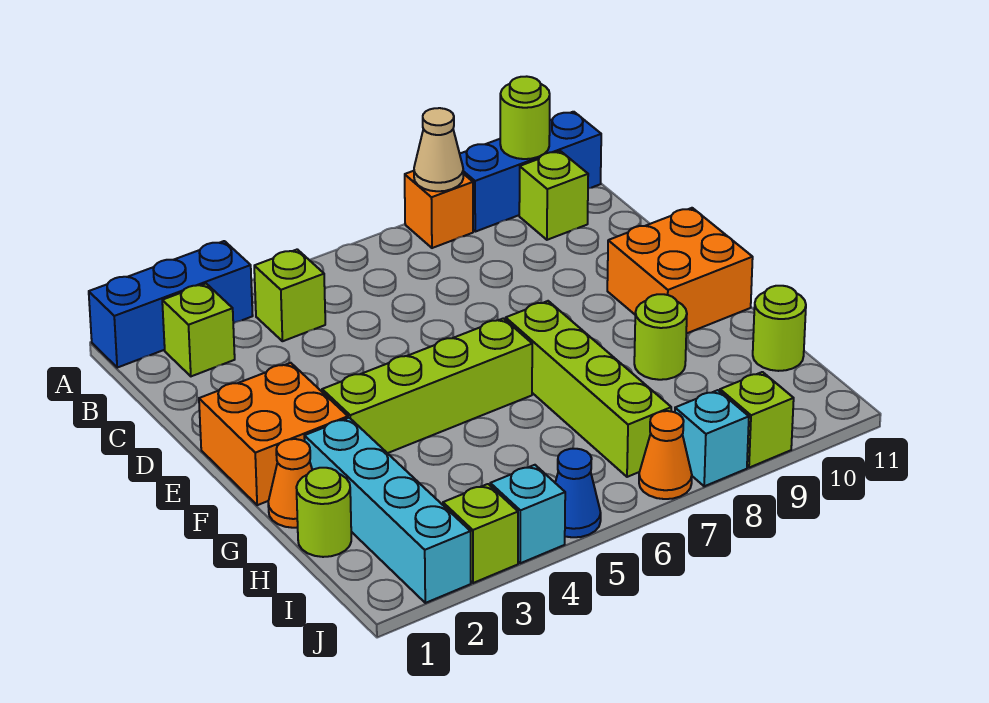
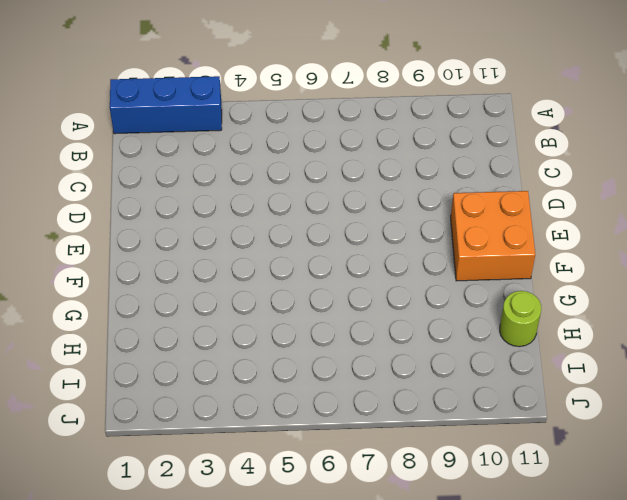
none -> orange 1x1 brick [405,171,473,248]
none -> blue 1x3 brick [460,112,601,232]
none -> lime 1x1 brick [162,284,235,376]

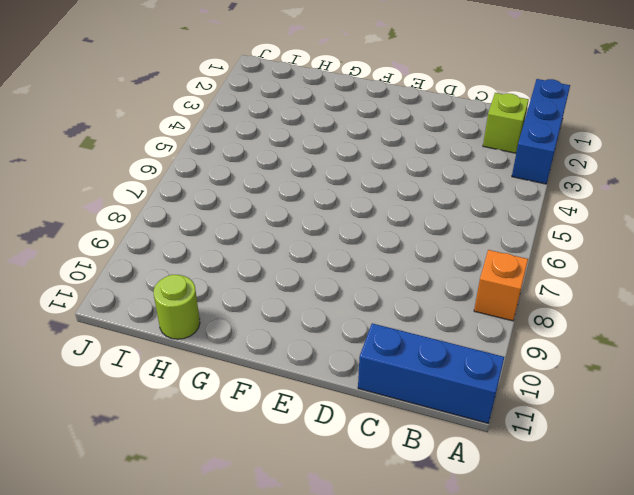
blue 1x3 brick [358,323,504,423] -> blue 1x3 brick turned to [460,112,601,232]
none -> lime 1x1 brick [254,249,325,341]
none -> lime 1x1 brick [519,151,588,240]
none -> orange 2x2 brick [199,363,348,505]

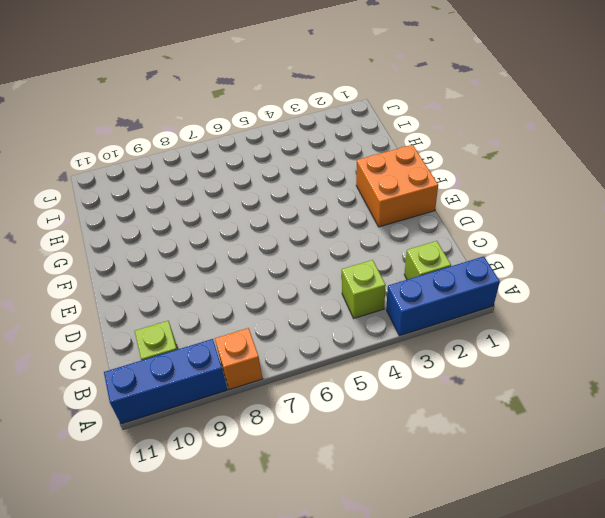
none -> orange 2x2 brick [607,208,753,334]
none -> lime 1x4 brick [322,318,532,453]
none -> lime 1x4 brick [506,301,671,477]

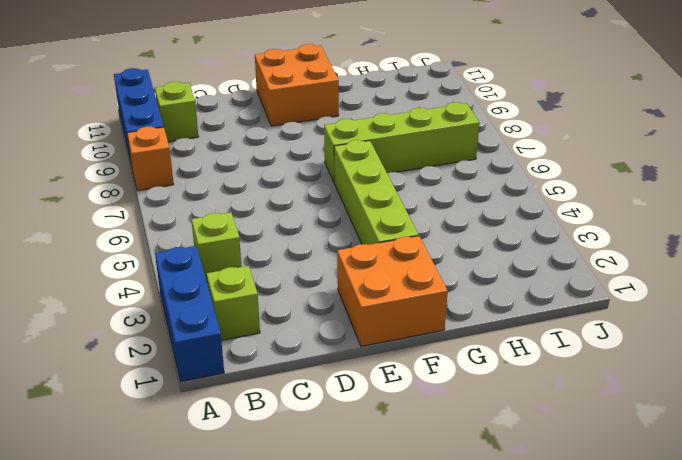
none -> orange 1x1 cone [268,439,312,528]
none -> cyan 1x4 brick [304,418,471,603]
none -> lime 1x1 round brick [634,294,687,380]

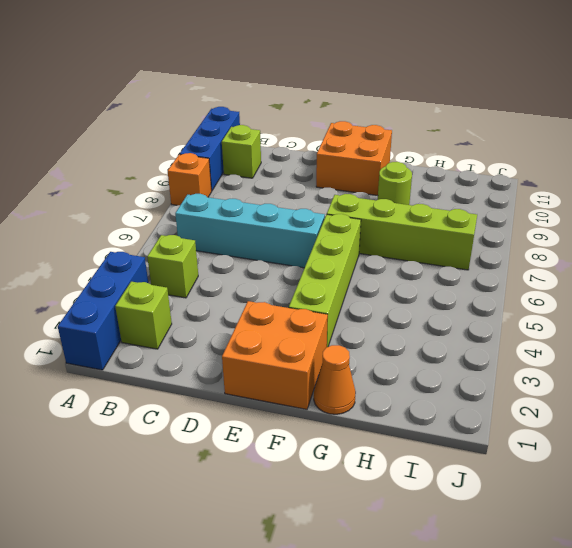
cyan 1x4 brick [175,194,325,268] -> cyan 1x4 brick moved to [304,418,471,603]
none -> lime 1x1 round brick [296,468,351,557]
none -> lime 1x1 round brick [753,286,806,371]
none -> lime 1x1 brick [443,484,518,583]

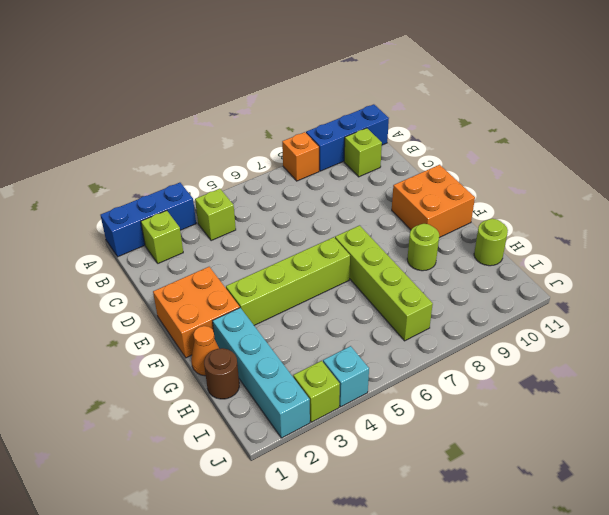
brown 1x1 round brick [204,348,239,399] -> lime 1x1 round brick [296,468,351,557]
none -> blue 1x1 cone [555,449,601,537]
none -> orange 1x1 cone [639,411,692,499]
none -> cyan 1x1 brick [675,390,749,486]

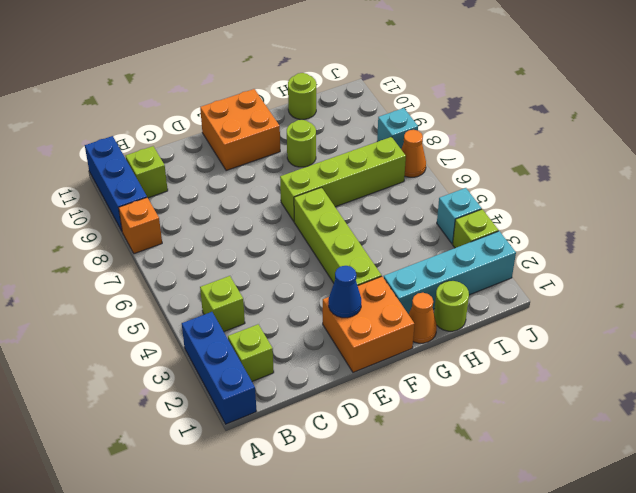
blue 1x1 cone [329,266,361,318] -> blue 1x1 cone moved to [555,449,601,537]
none -> lime 1x1 brick [720,372,794,468]
none -> tan 1x1 cone [414,108,463,191]
none -> lime 1x1 round brick [500,76,550,159]

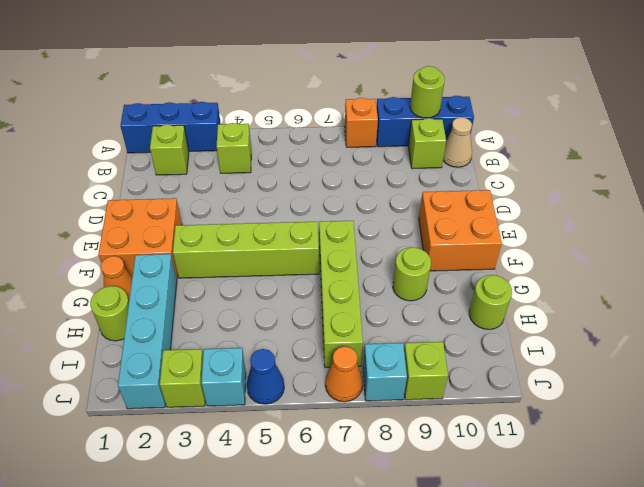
tan 1x1 cone [443,117,472,167] -> tan 1x1 cone moved to [414,108,463,191]

